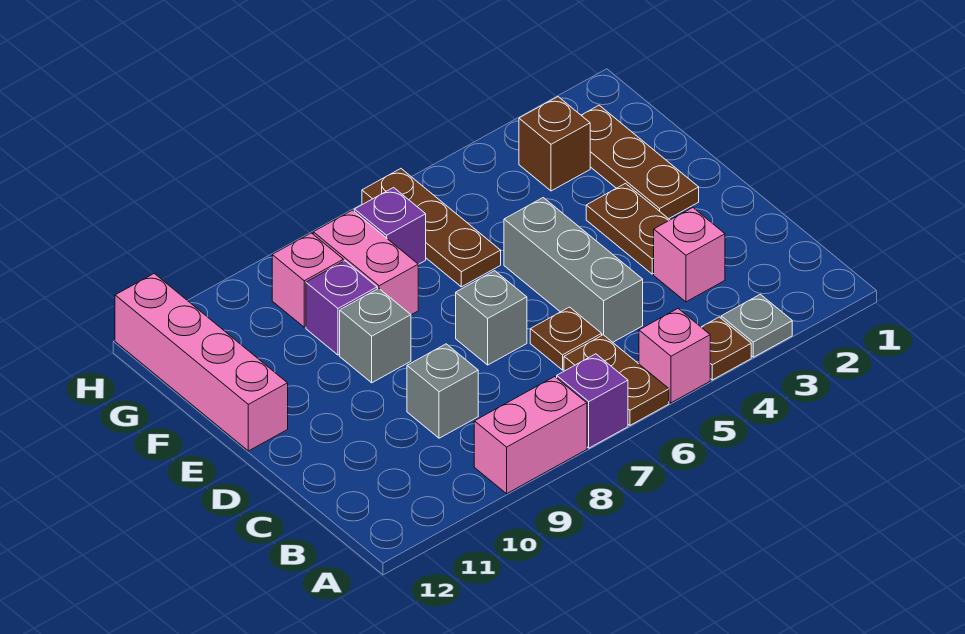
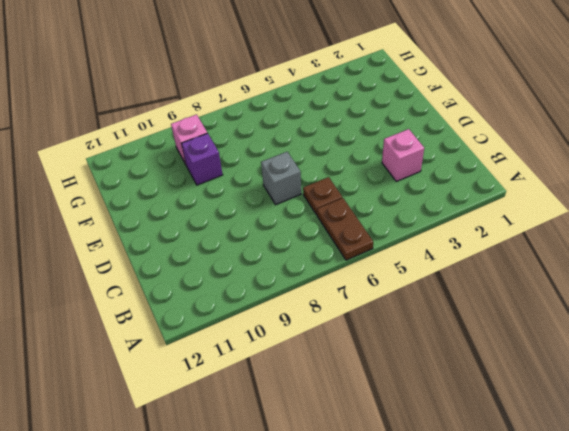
none -> grey 1x1 plate [721,294,792,357]
none -> brown 1x1 plate [701,317,751,380]
none -> pink 1x1 brick [639,309,710,403]

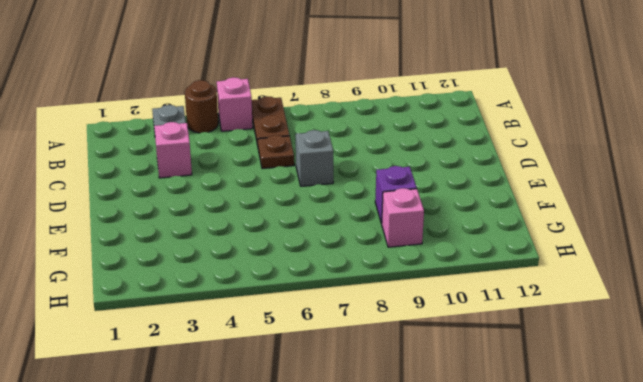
brown 1x1 round brick [185,80,218,133] -> brown 1x1 plate [701,317,751,380]
none -> purple 1x1 brick [557,354,628,448]
none -> pink 1x2 brick [474,377,587,494]
none -> grey 1x3 brick [504,198,643,342]

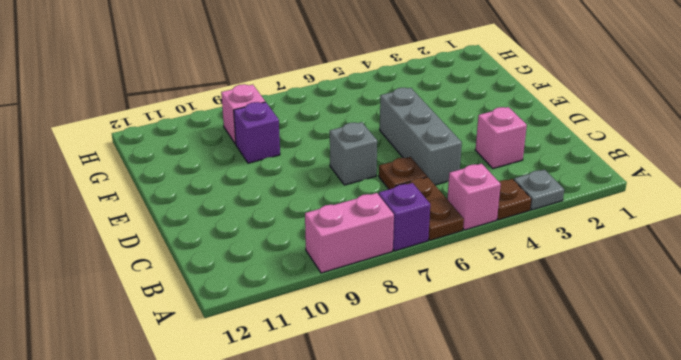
none -> grey 1x1 brick [407,344,478,438]
none -> brown 1x2 plate [586,184,669,274]
none -> brown 1x3 plate [581,105,699,219]

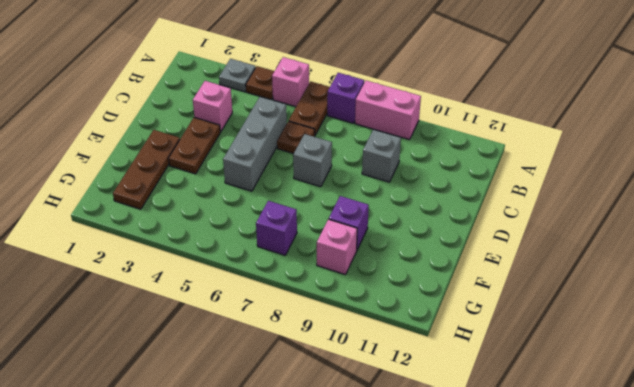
none -> grey 1x1 brick [340,288,411,383]
none -> pink 1x4 brick [115,273,288,451]
none -> brown 1x3 plate [362,169,501,287]

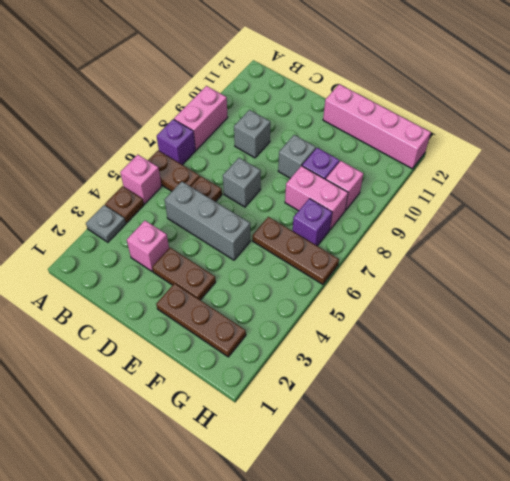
none -> brown 1x1 brick [519,97,590,191]

